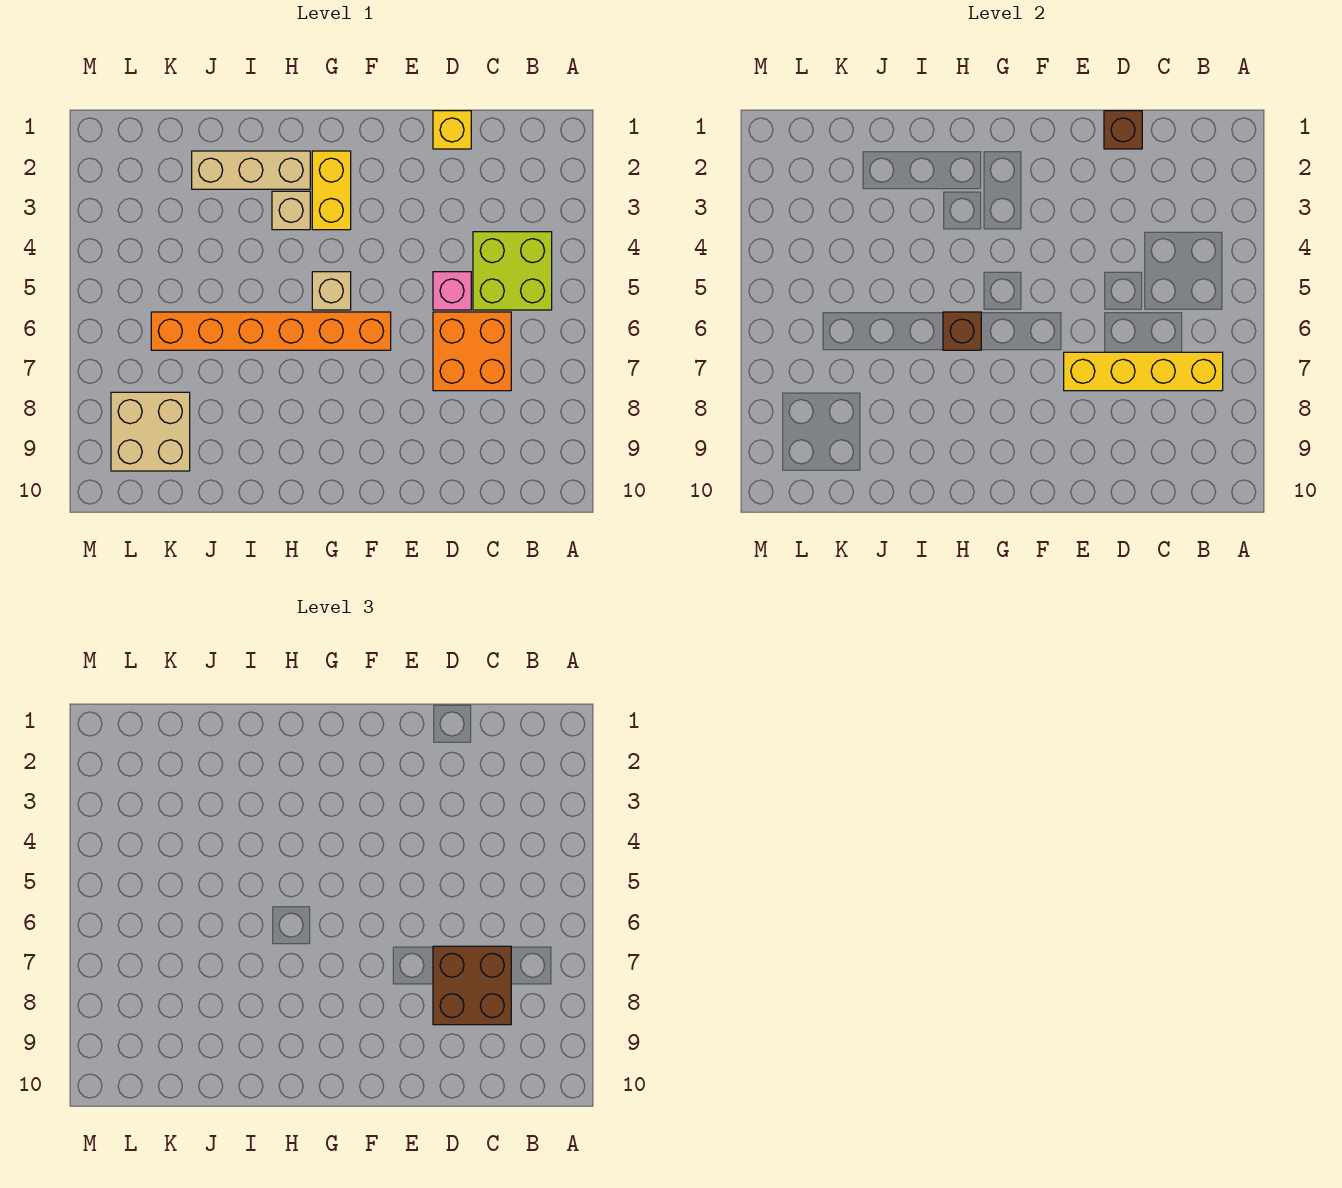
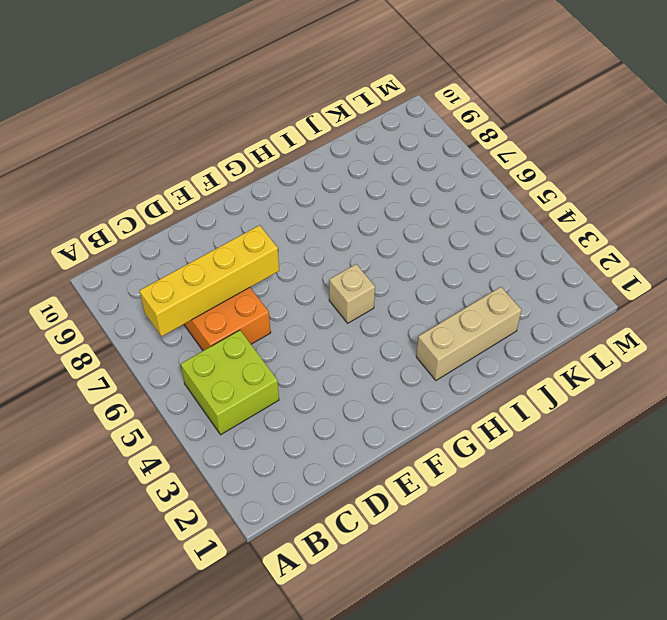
none -> yellow 1x1 brick [433,111,471,149]
none -> pink 1x1 brick [433,272,471,310]
none -> orange 1x6 brick [151,312,391,350]

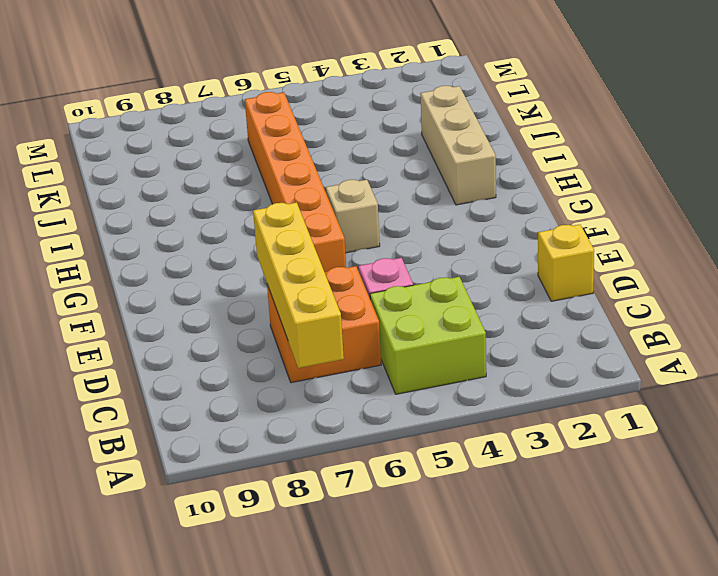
none -> yellow 1x2 brick [312,151,351,230]
none -> tan 1x1 brick [272,191,310,230]
none -> tan 2x2 brick [111,392,190,471]

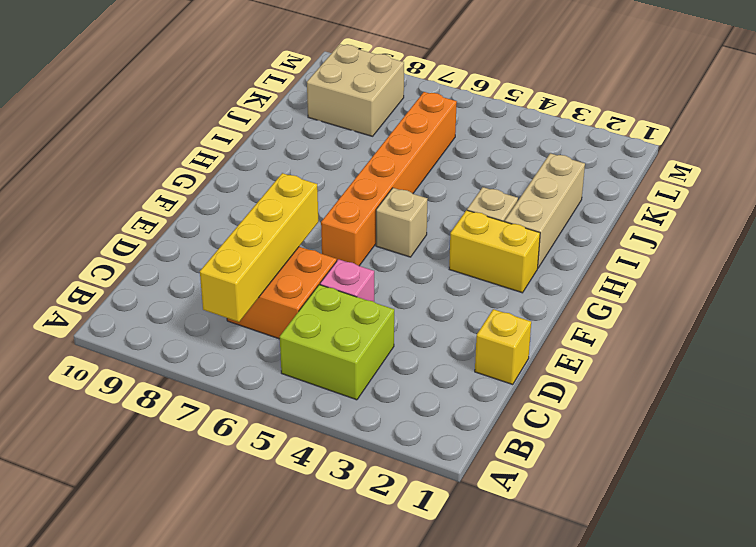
none -> brown 1x1 brick [1104,111,1142,149]
none -> brown 1x1 brick [943,312,981,350]
none -> brown 2x2 brick [433,946,511,1025]

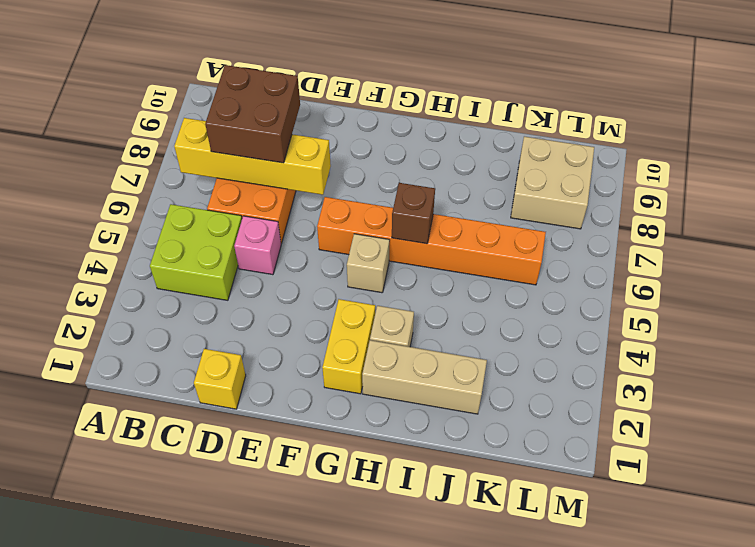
none -> brown 1x1 brick [1104,111,1142,149]

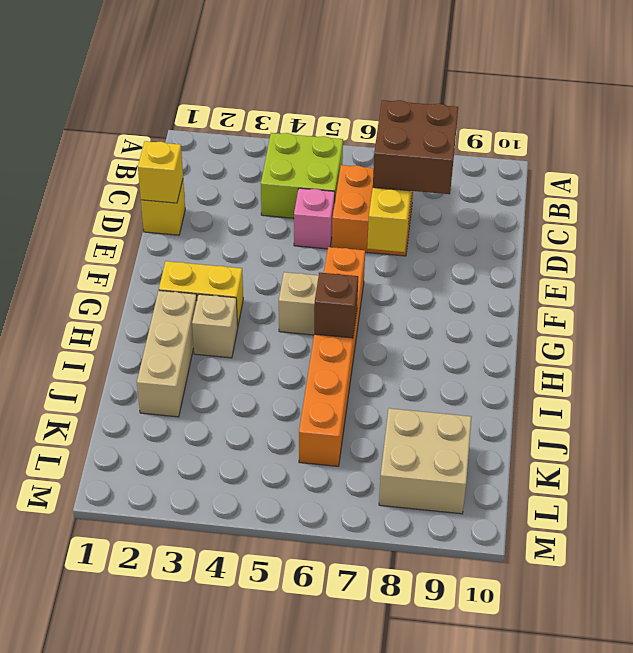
yellow 1x1 brick [138,141,183,203] -> brown 1x1 brick [1104,111,1142,149]

